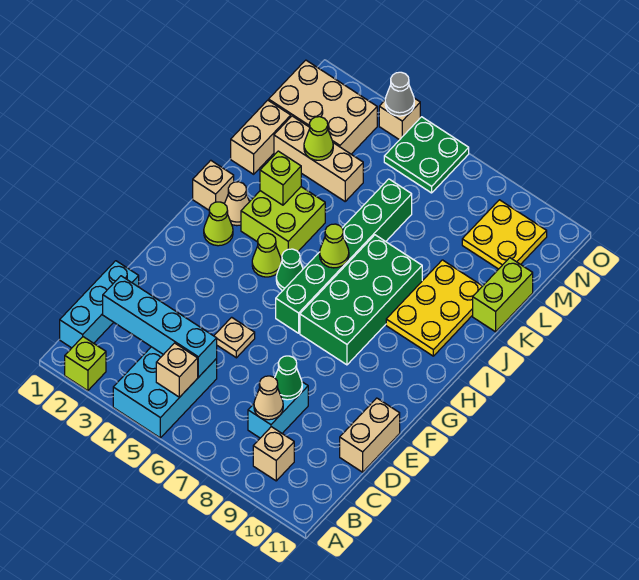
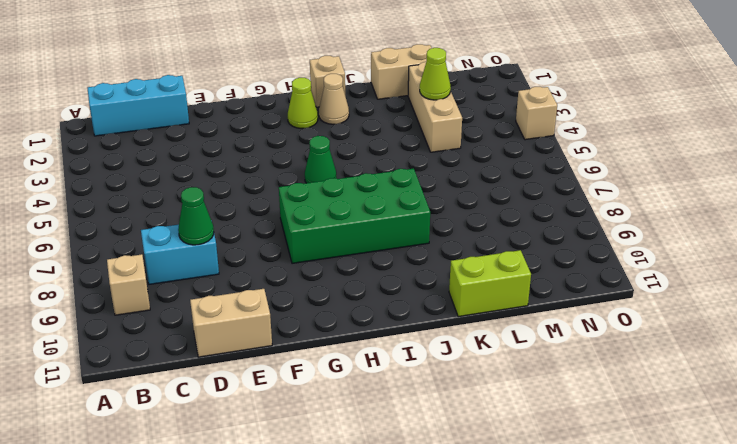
none -> lime 1x1 brick [65,337,106,391]
none -> cyan 2x3 brick [113,347,217,438]
none -> tan 1x1 plate [214,317,255,358]
none -> green 1x6 brick [276,179,412,333]

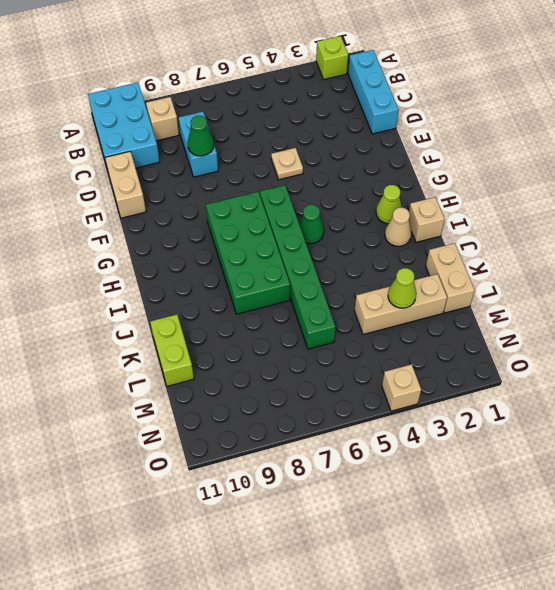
cyan 2x3 brick [88,83,160,170] -> cyan 2x3 brick moved to [113,347,217,438]
none -> lime 1x1 cone [252,233,281,277]
none -> lime 2x2 brick [241,187,325,258]
none -> yellow 2x3 plate [386,260,482,356]
none -> tan 2x3 brick [269,60,377,154]

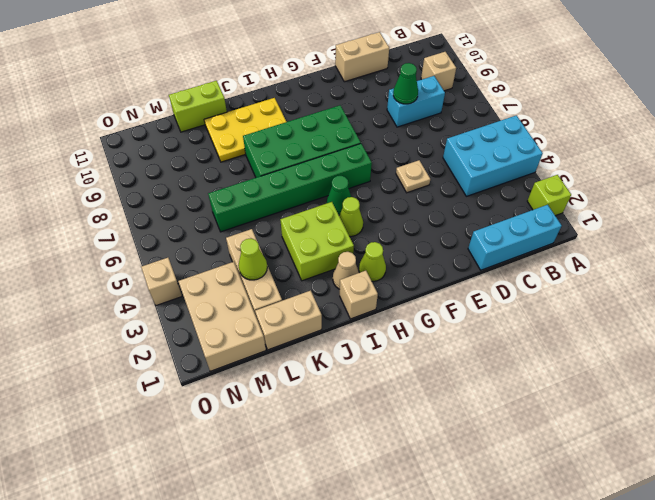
none -> yellow 2x2 plate [462,200,547,269]
none -> green 2x2 plate [384,117,469,193]
none -> tan 1x1 brick [156,343,198,397]
none -> cyan 1x4 brick [103,276,217,377]

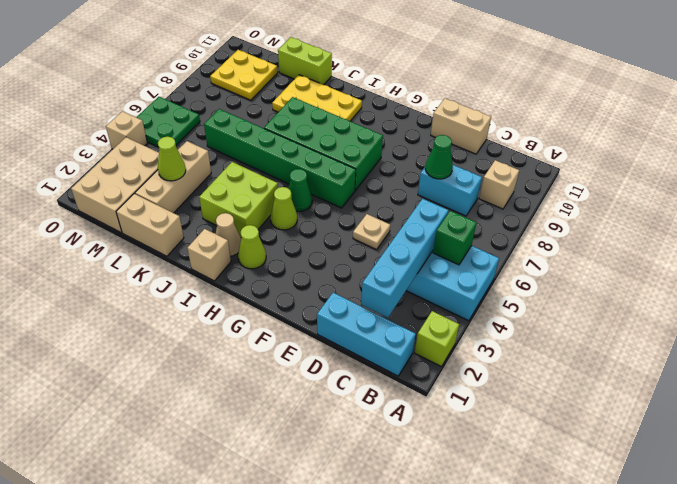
green 1x1 brick [433,211,476,265] -> tan 1x1 brick [156,343,198,397]
none -> tan 1x1 cone [254,376,283,420]
none -> lime 1x1 cone [320,224,349,268]
none -> lime 1x1 brick [260,151,301,205]
none -> grey 1x1 cone [385,72,414,116]

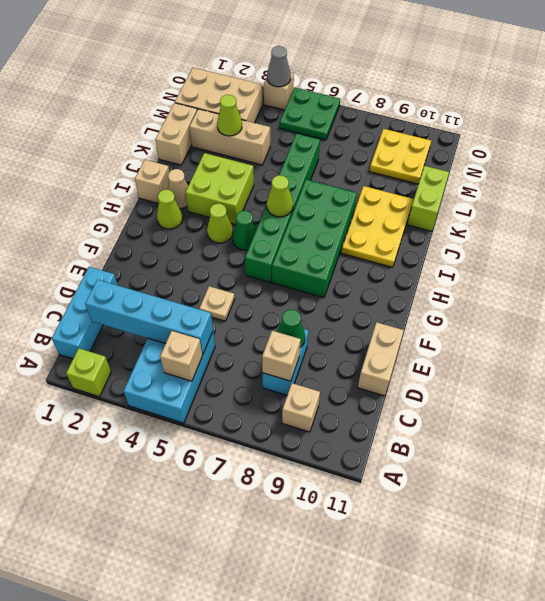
tan 1x1 brick [262,331,301,381] -> tan 1x1 cone [254,376,283,420]
none -> lime 1x1 brick [260,151,301,205]

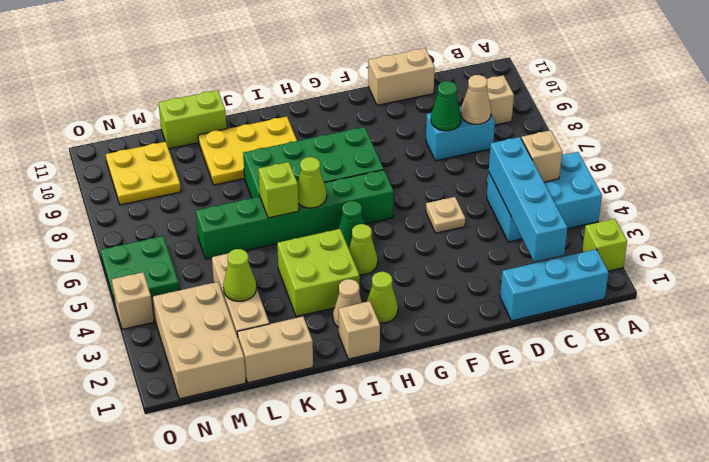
lime 1x1 brick [258,162,299,218] -> lime 1x1 brick moved to [260,151,301,205]
none -> grey 1x1 cone [385,72,414,116]

